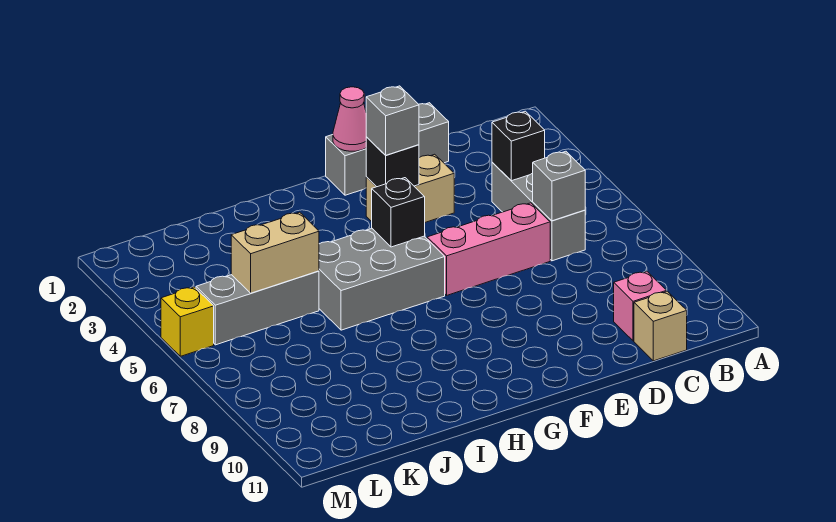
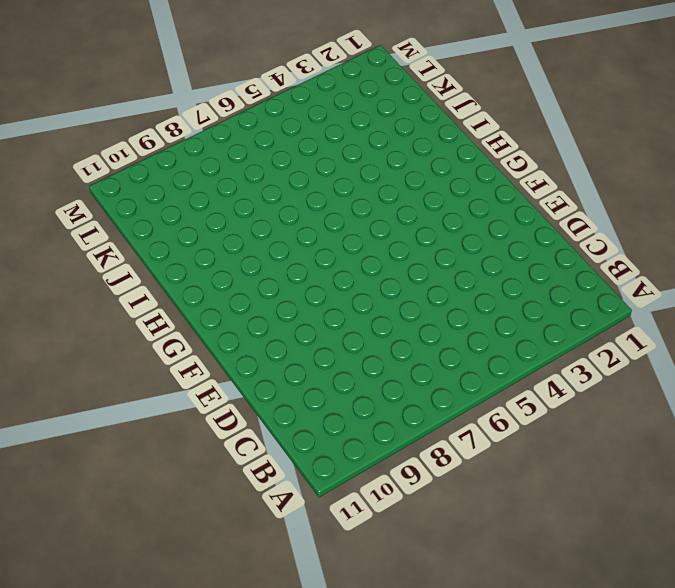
none -> grey 1x3 brick [492,162,585,261]
none -> pink 1x1 brick [614,272,667,341]
none -> tan 1x1 brick [634,291,687,361]

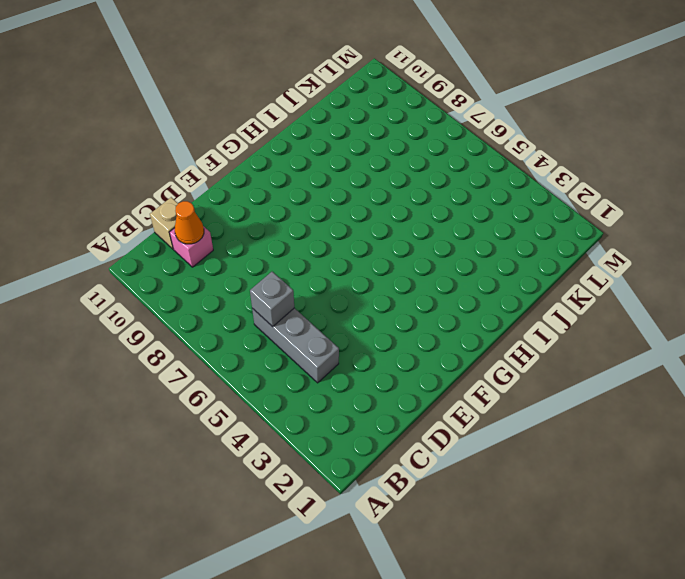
orange 1x1 cone [175,201,204,244] -> none
none -> grey 1x3 brick [326,103,449,195]
none -> pink 1x3 brick [427,203,550,295]
none -> tan 1x2 brick [366,154,454,222]

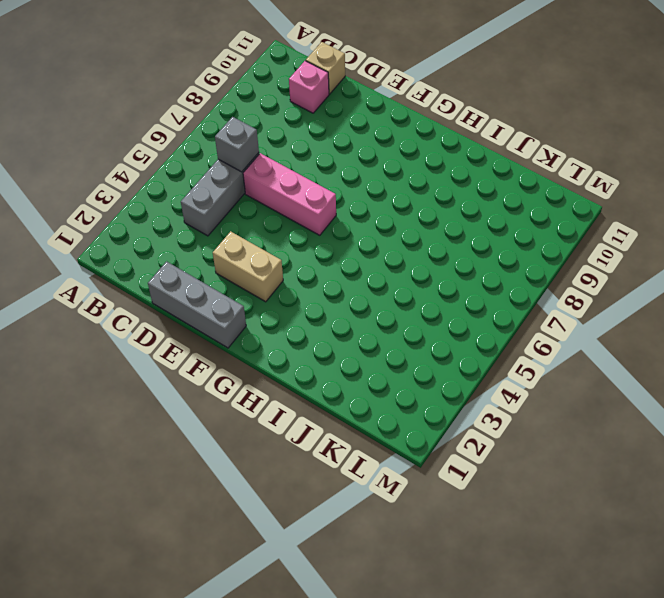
none -> grey 2x3 brick [319,229,445,330]
none -> grey 1x3 brick [196,271,319,345]
none -> yellow 1x1 brick [161,287,214,356]

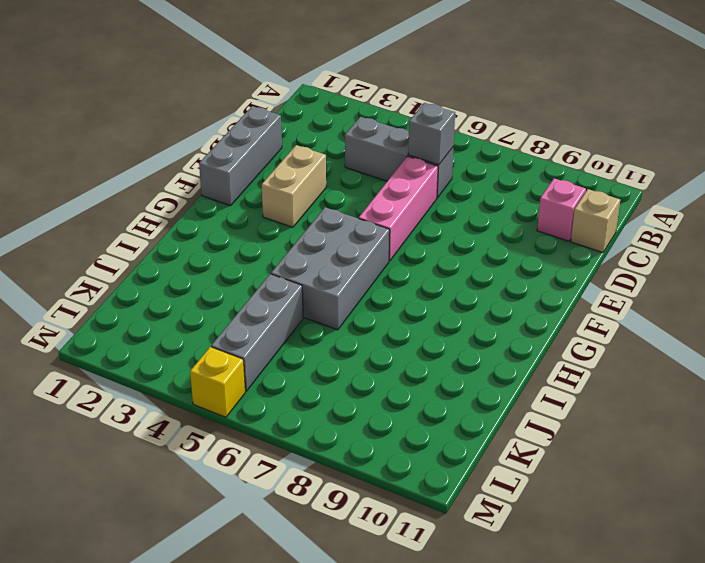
none -> black 1x1 brick [492,111,545,181]
none -> pink 1x1 cone [333,87,366,151]
none -> black 1x1 brick [366,137,419,187]

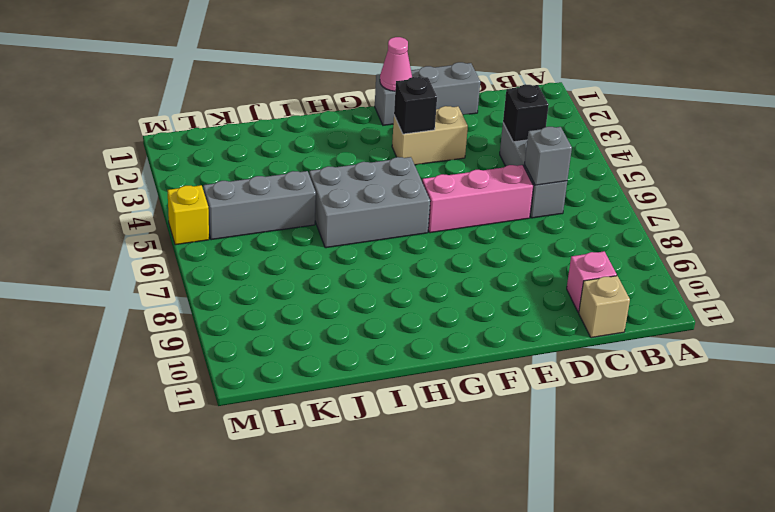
none -> black 1x1 brick [372,178,425,247]
none -> tan 1x2 brick [231,212,319,293]
none -> grey 1x1 brick [366,86,419,155]

